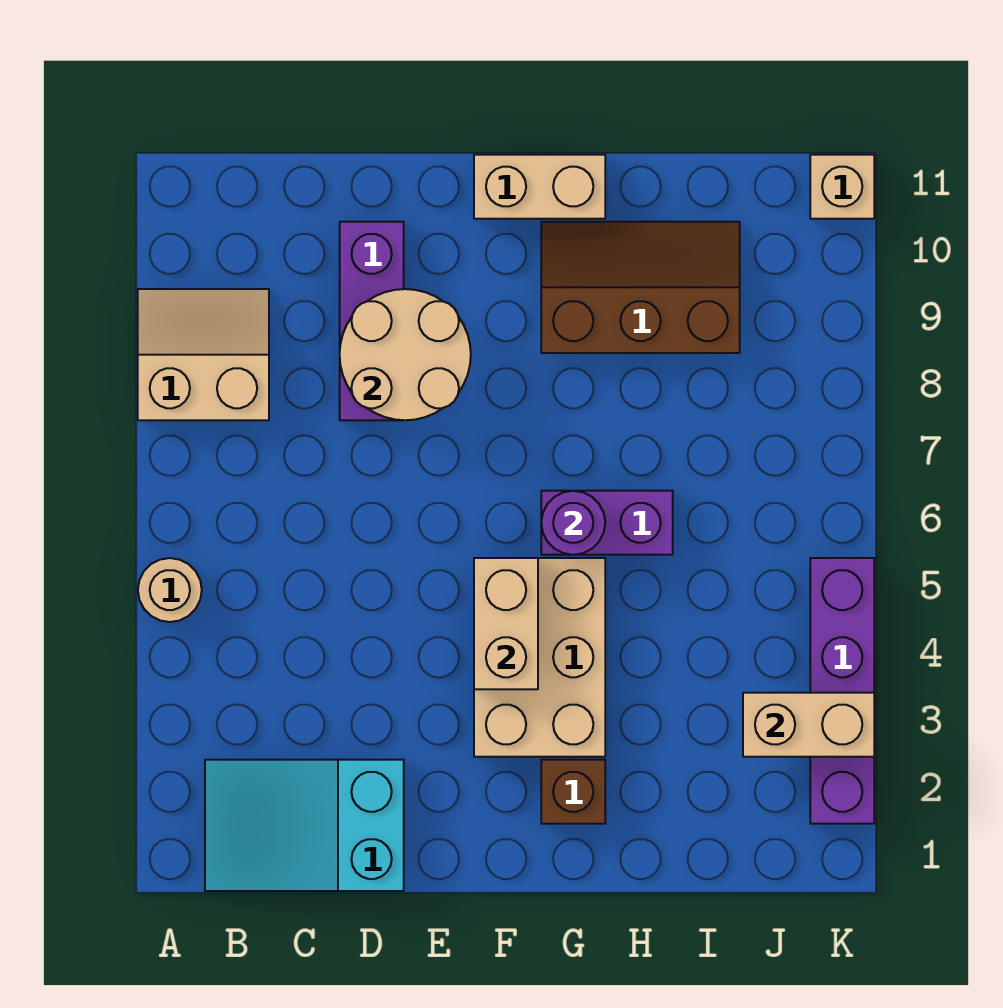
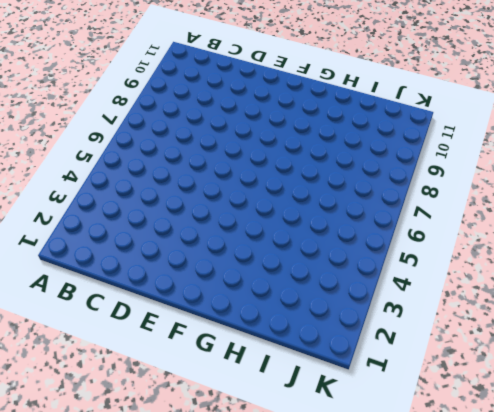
none -> tan 1x1 round brick [138,558,202,622]
none -> tan 2x2 slope [138,289,269,420]
none -> cyan 2x3 slope [205,760,404,891]

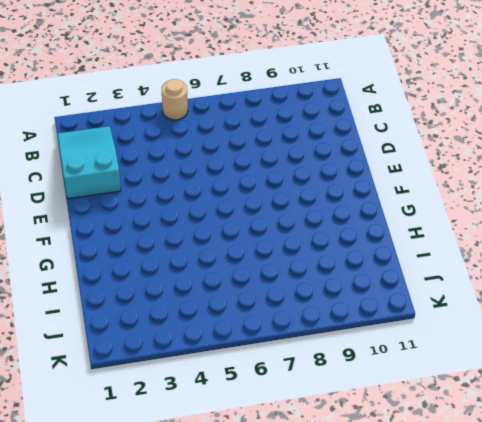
none -> tan 2x2 slope [138,289,269,420]
none -> purple 1x3 brick [340,222,404,420]
none -> tan 2x3 brick [474,558,605,757]

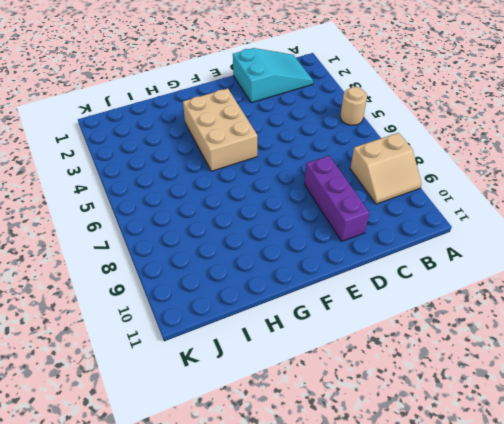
none -> tan 1x2 brick [474,155,605,219]
none -> brown 1x1 brick [541,760,605,824]
none -> purple 1x2 brick [541,491,673,555]

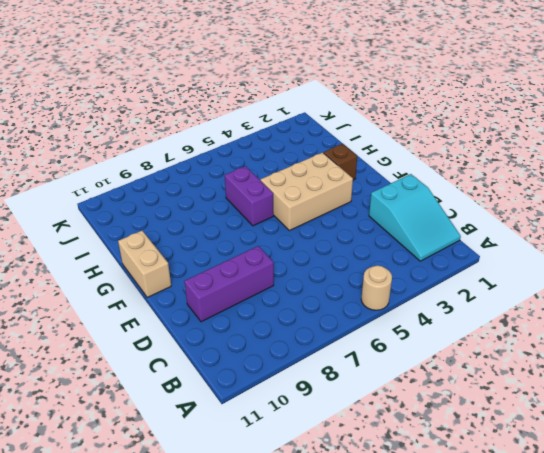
none -> tan 2x2 slope [138,289,269,420]
none -> brown 2x3 slope [541,222,740,353]
none -> purple 1x4 brick [810,558,874,824]

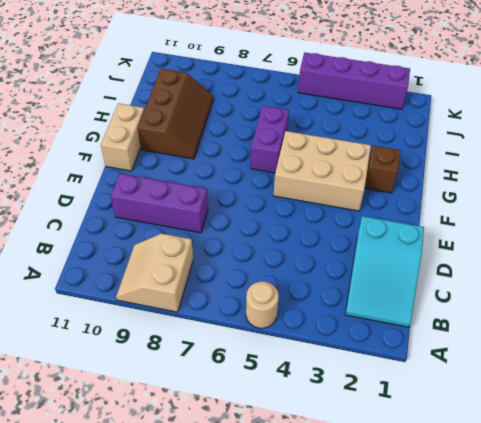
brown 2x3 slope [138,69,213,159] -> brown 2x3 slope turned to [541,222,740,353]
none -> tan 1x1 brick [810,155,874,219]
none -> tan 2x2 round brick [340,289,471,420]
none -> tan 1x2 brick [474,558,538,689]

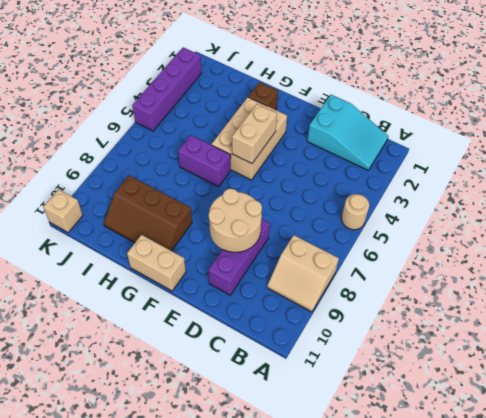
none -> purple 1x1 round brick [541,491,605,555]
none -> tan 1x2 brick [743,693,874,757]

